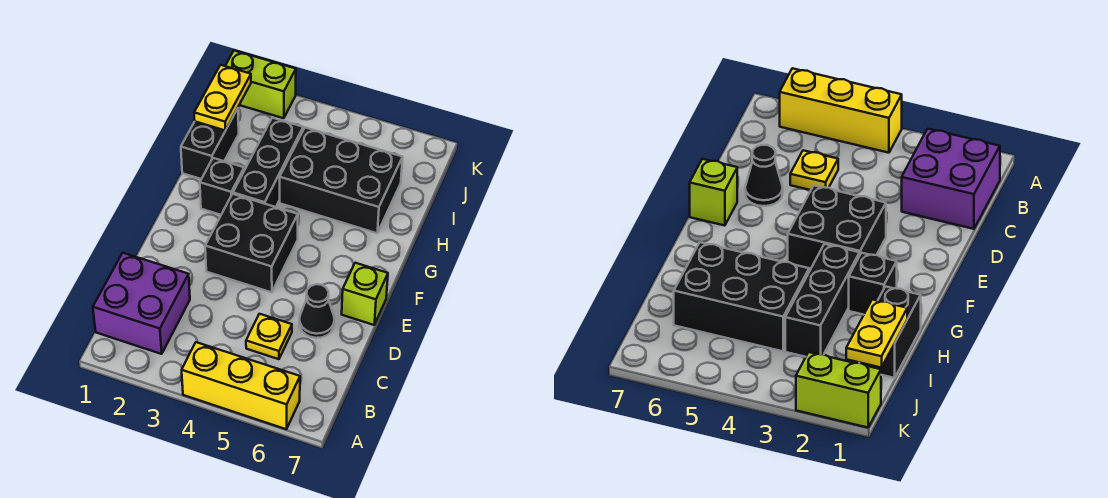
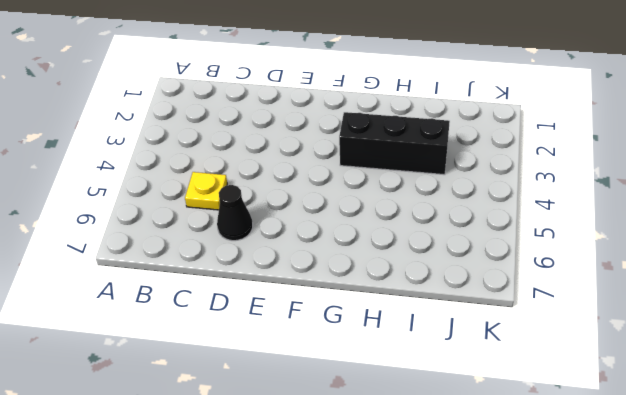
none -> yellow 1x3 brick [182,342,300,429]
none -> purple 2x2 brick [93,253,190,354]
none -> black 2x2 brick [205,194,298,292]

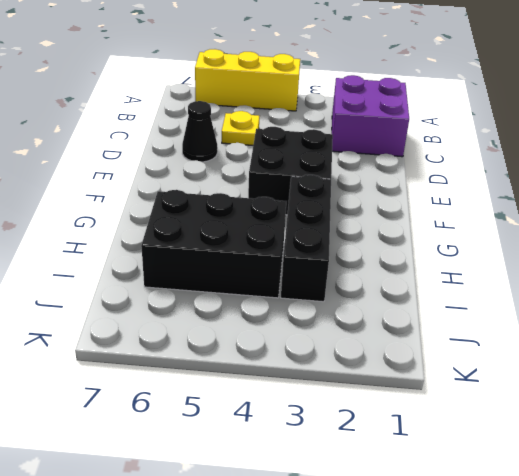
none -> lime 1x1 brick [342,263,388,325]
none -> black 1x1 brick [200,158,244,215]
none -> black 1x2 brick [181,108,239,179]

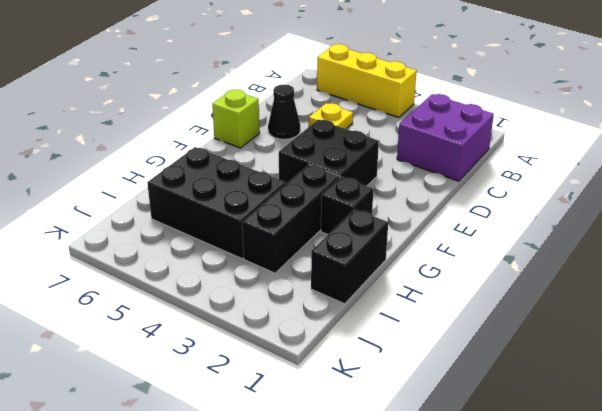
none -> lime 1x2 brick [225,51,296,118]
none -> yellow 1x2 plate [194,65,251,130]

